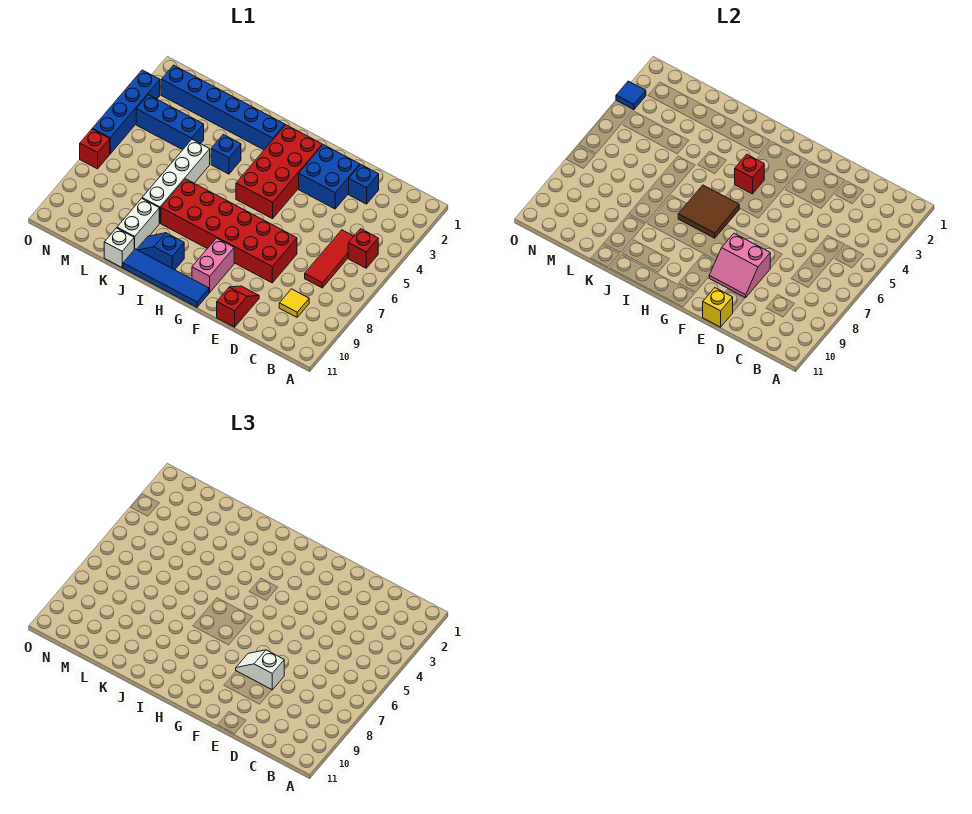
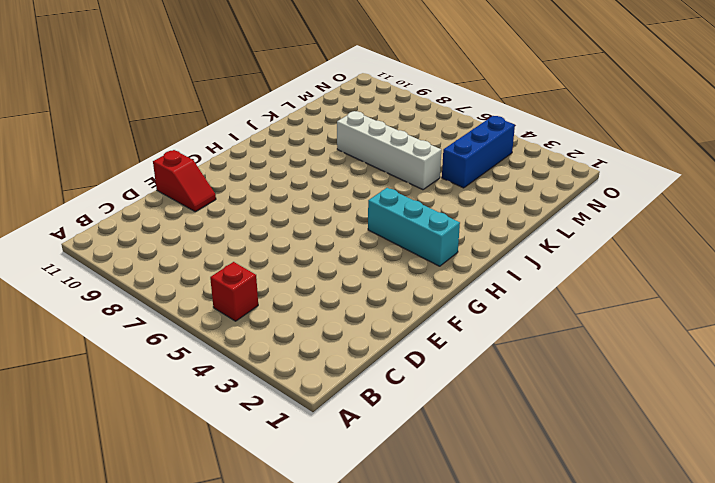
cyan 1x3 brick [368,188,460,266] -> red 2x4 brick [236,125,322,219]
none -> red 1x3 tile [305,230,354,288]
none -> yellow 1x1 tile [279,289,309,317]
none -> blue 1x1 brick [349,165,379,204]

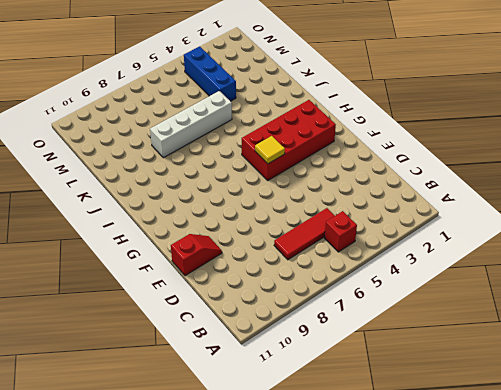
yellow 1x1 tile [255,136,285,164] -> yellow 1x1 tile moved to [279,289,309,317]
none -> blue 1x1 brick [349,165,379,204]
none -> blue 2x2 brick [299,145,360,209]
none -> red 2x6 brick [161,179,297,283]

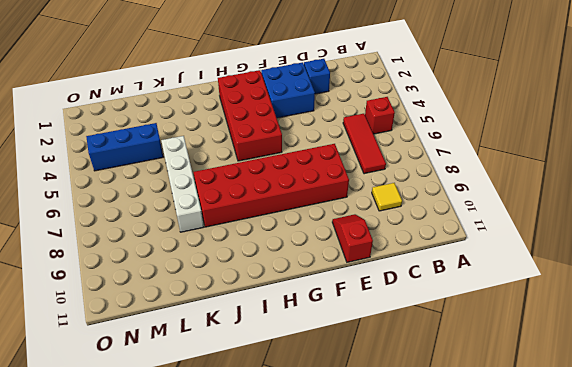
none -> pink 1x2 brick [192,238,234,292]
none -> blue 1x4 tile [123,249,209,307]
none -> blue 1x6 brick [161,65,285,150]

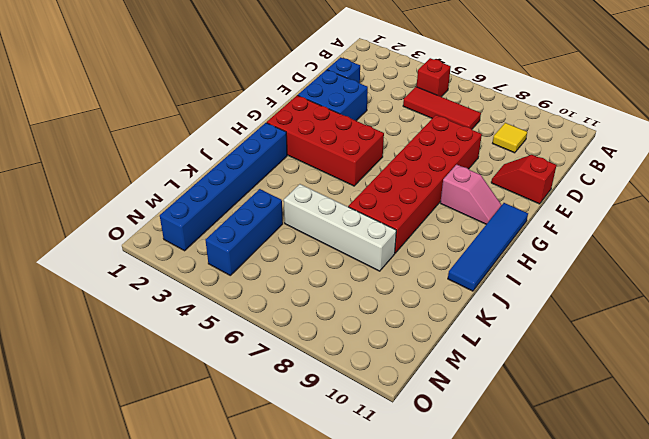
pink 1x2 slope [440,164,502,224] -> pink 1x2 brick [192,238,234,292]
none -> blue 1x2 slope [137,233,184,270]
none -> blue 1x1 brick [211,135,241,174]
none -> white 1x2 brick [117,198,159,250]

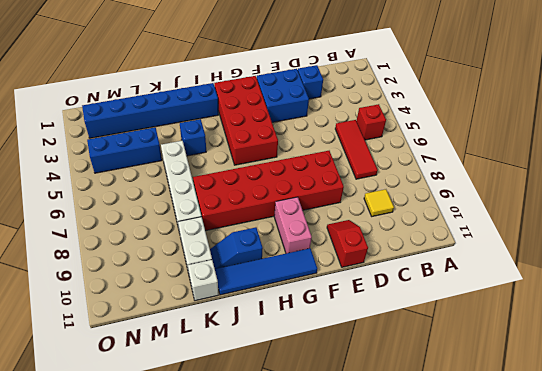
none -> blue 1x4 brick [93,70,160,154]
none -> red 1x1 brick [80,129,110,169]
none -> pink 2x2 slope [709,234,770,298]

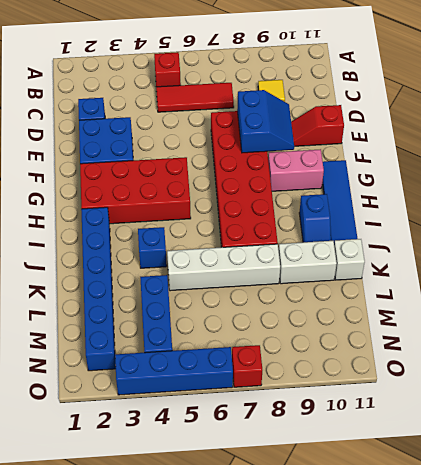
blue 2x2 slope [237,90,294,153] -> pink 2x2 slope [709,234,770,298]
none -> yellow 1x1 brick [703,288,733,327]
none -> red 1x1 brick [735,154,764,194]
none -> brown 2x2 tile [678,185,739,238]

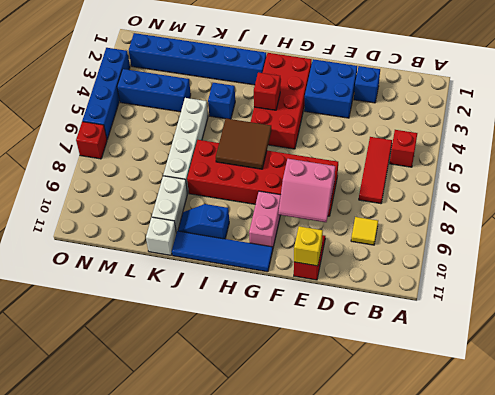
none -> blue 1x1 tile [616,81,646,110]
none -> white 1x2 slope [236,650,284,690]

